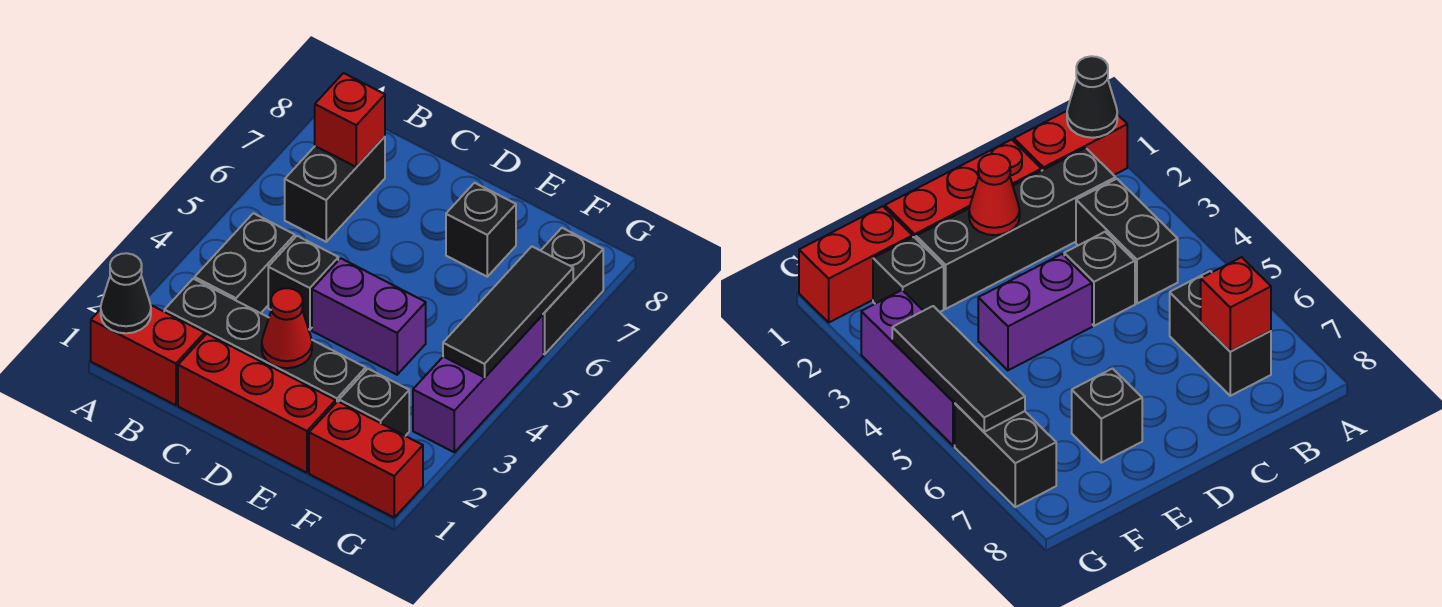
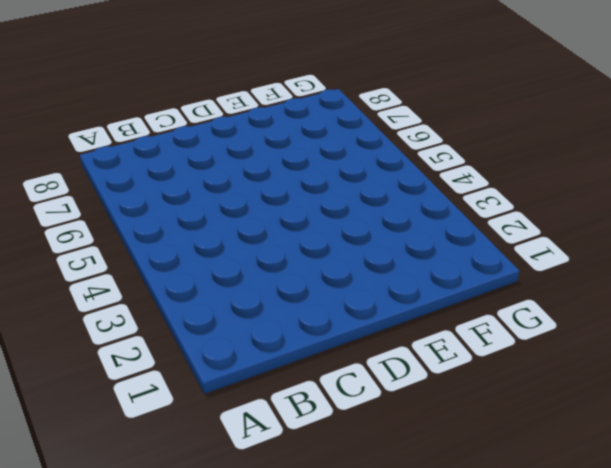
none -> red 1x2 brick [91,305,205,405]
none -> black 1x4 brick [164,279,366,402]
none -> black 1x2 brick [195,213,295,313]

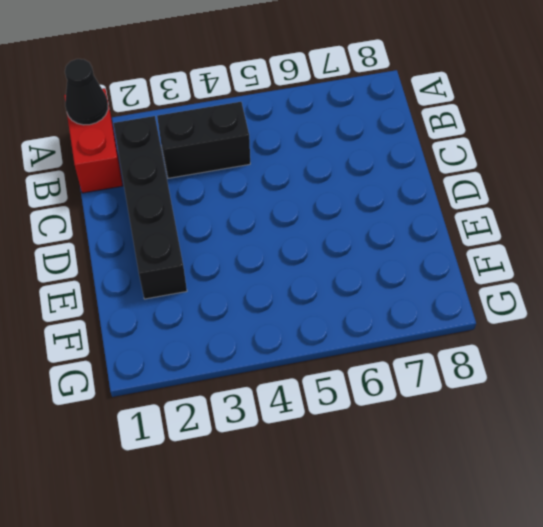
none -> black 1x2 brick [285,137,385,242]
none -> red 1x3 brick [178,334,336,473]
none -> black 1x1 brick [268,236,338,330]

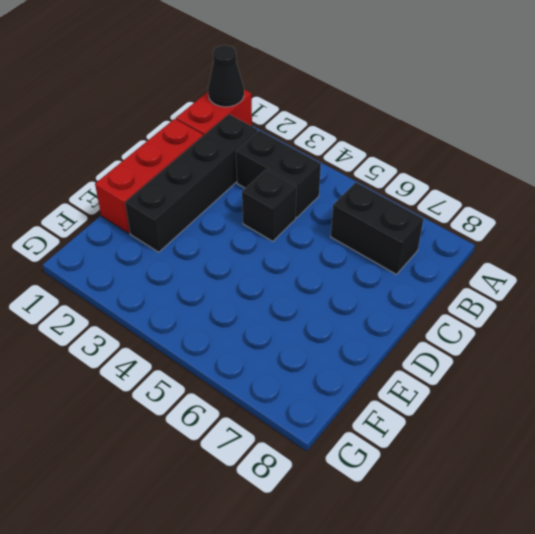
none -> purple 1x2 brick [312,258,426,375]
none -> black 1x1 brick [446,183,516,277]
none -> red 1x2 brick [309,401,423,518]

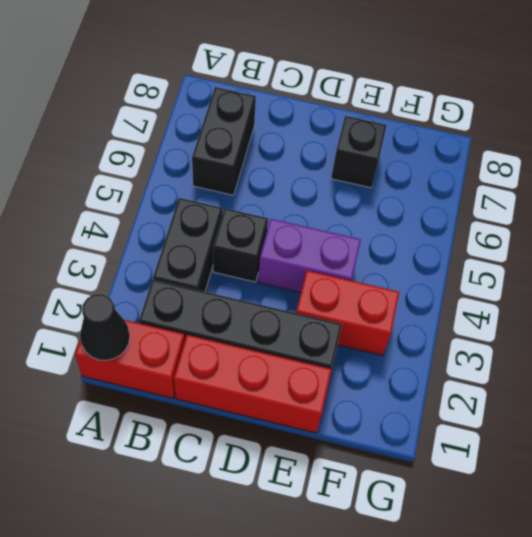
red 1x2 brick [296,270,399,356] -> red 1x2 brick moved to [309,401,423,518]
none -> black 1x1 brick [339,369,409,436]
none -> purple 1x3 brick [413,315,543,452]
none -> black 1x2 brick [541,228,603,354]

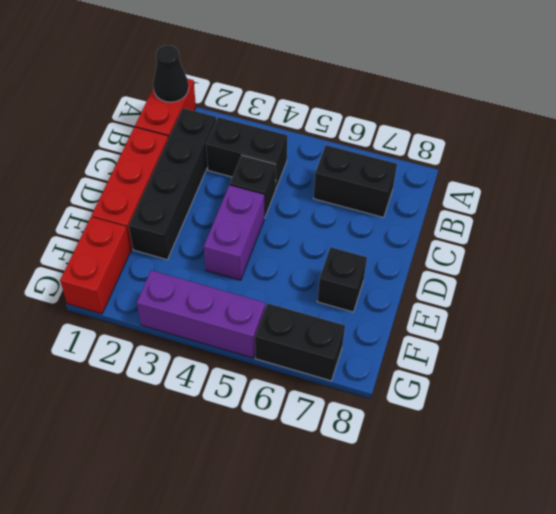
none -> black 1x1 brick [339,369,409,436]
none -> red 1x1 brick [315,73,385,167]
none -> red 1x1 cone [262,288,312,368]

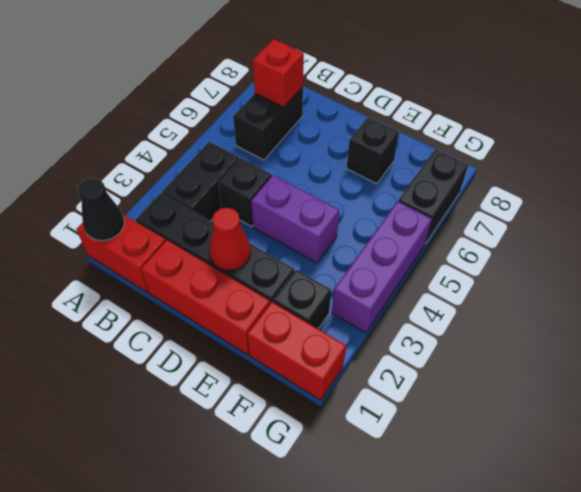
none -> black 1x3 tile [443,247,573,378]

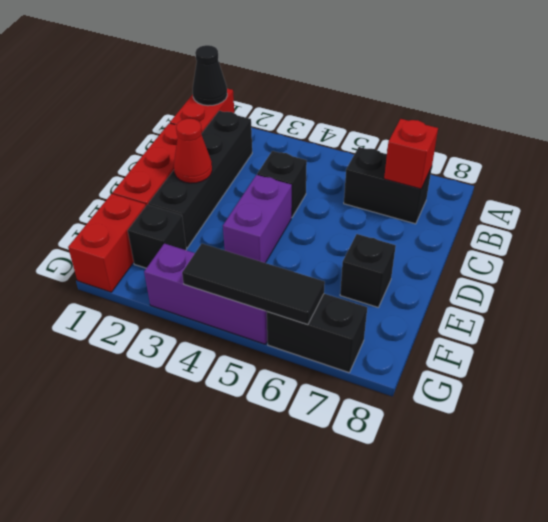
none -> black 1x2 brick [195,213,295,313]

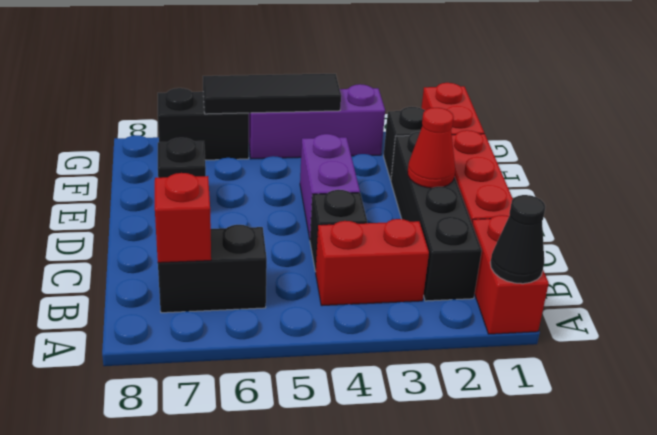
red 1x2 brick [316,219,429,306] -> black 1x2 brick [195,213,295,313]

